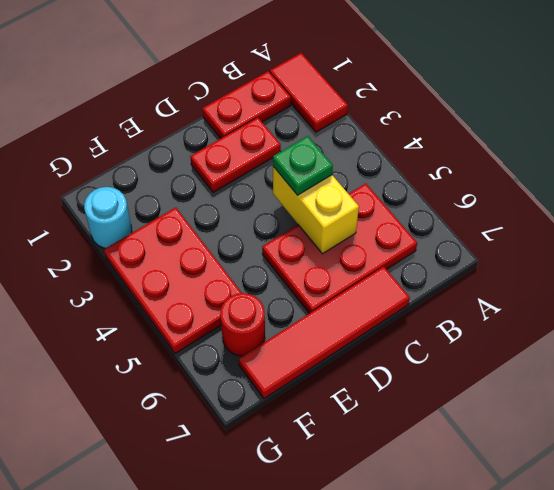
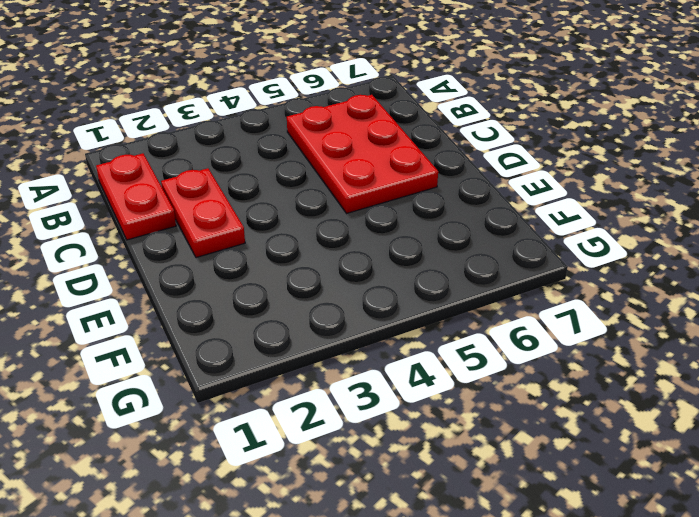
none -> red 1x2 tile [270,53,348,132]
none -> red 1x4 tile [239,267,410,398]

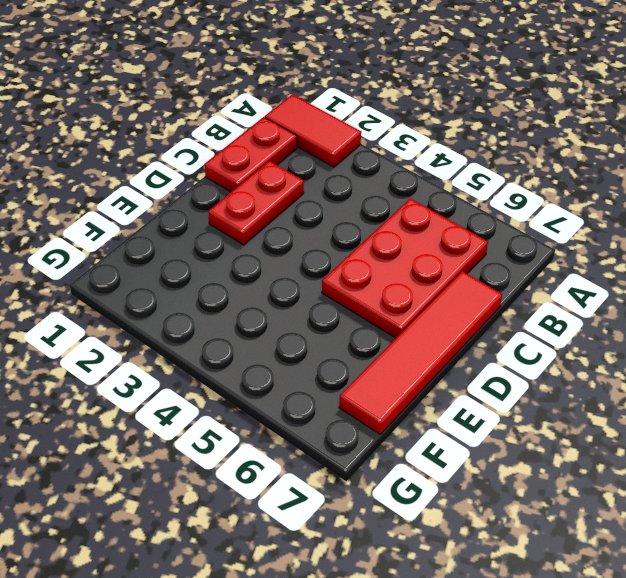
none -> red 2x3 plate [104,207,242,354]
none -> red 1x1 round brick [220,293,265,356]

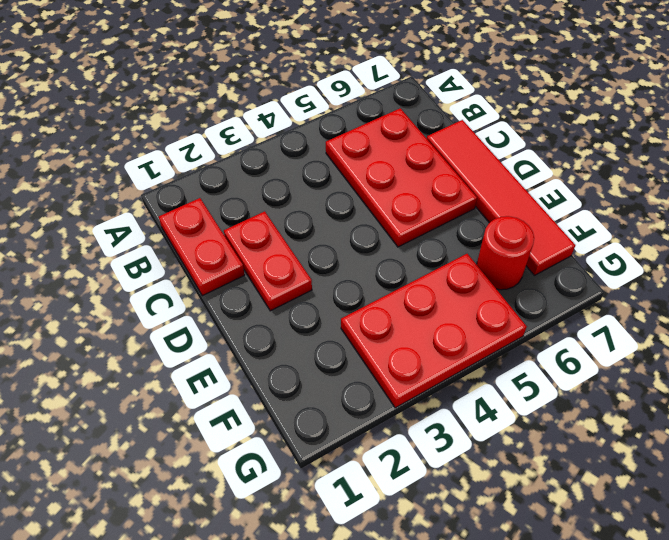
none -> red 1x2 tile [270,53,348,132]
none -> cyan 1x1 round brick [84,187,132,248]

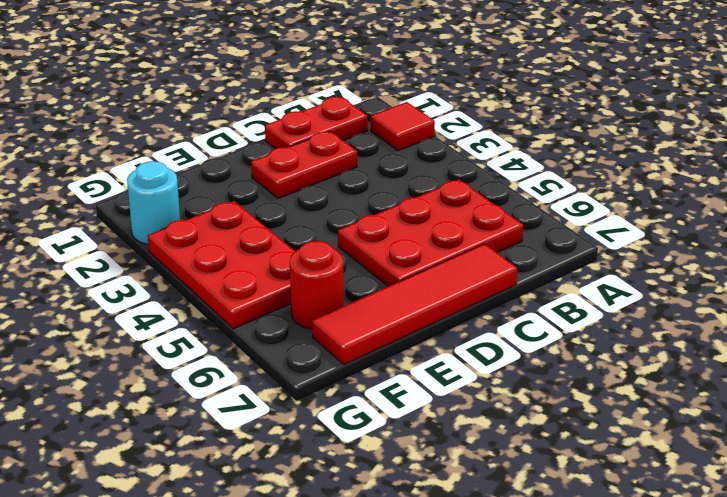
red 1x1 tile [371,102,435,151] -> red 1x2 tile [270,53,348,132]
none -> yellow 1x2 brick [273,167,359,254]
none -> green 1x1 plate [273,136,333,195]

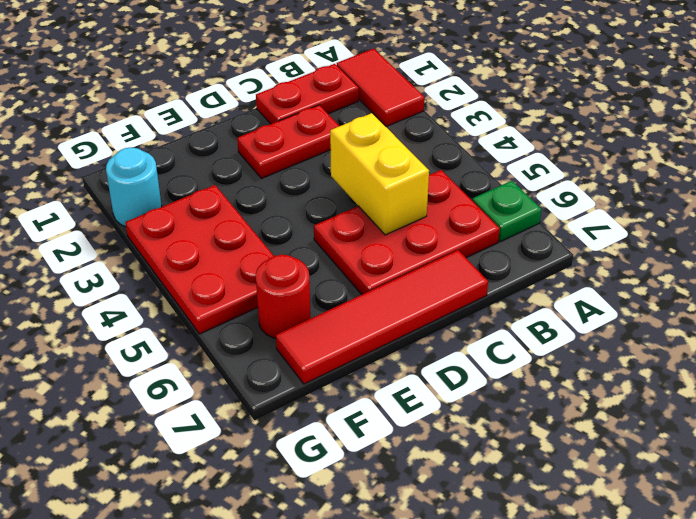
green 1x1 plate [472,181,542,241] -> green 1x1 plate moved to [273,136,333,195]

